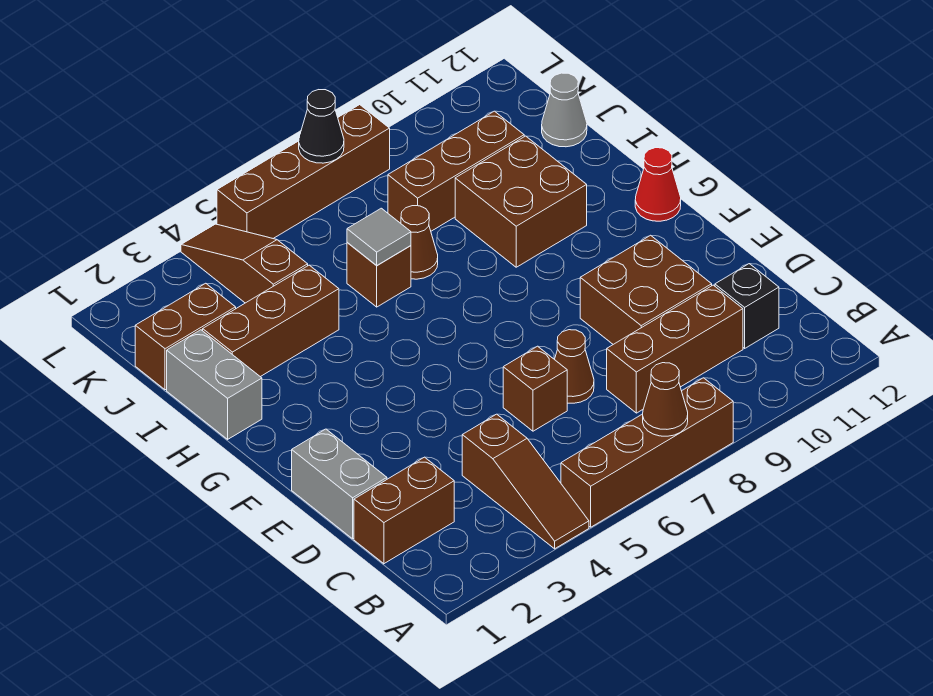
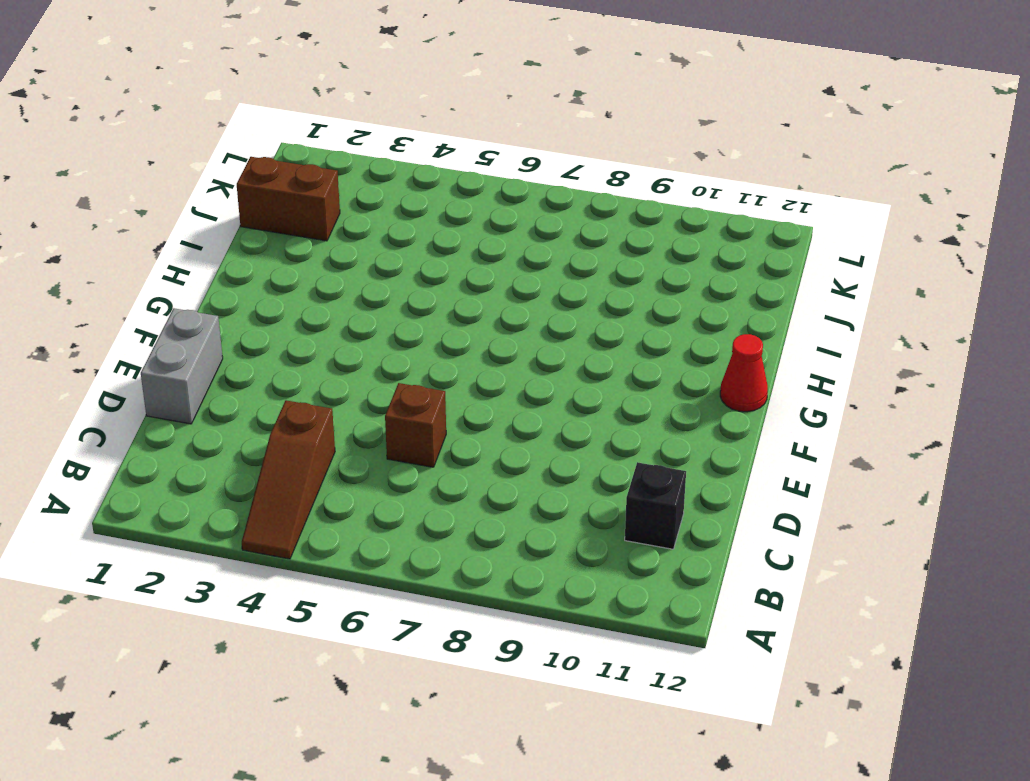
none -> brown 1x4 brick [561,378,733,527]
none -> brown 1x2 brick [354,457,454,564]
none -> brown 1x3 brick [607,285,743,413]

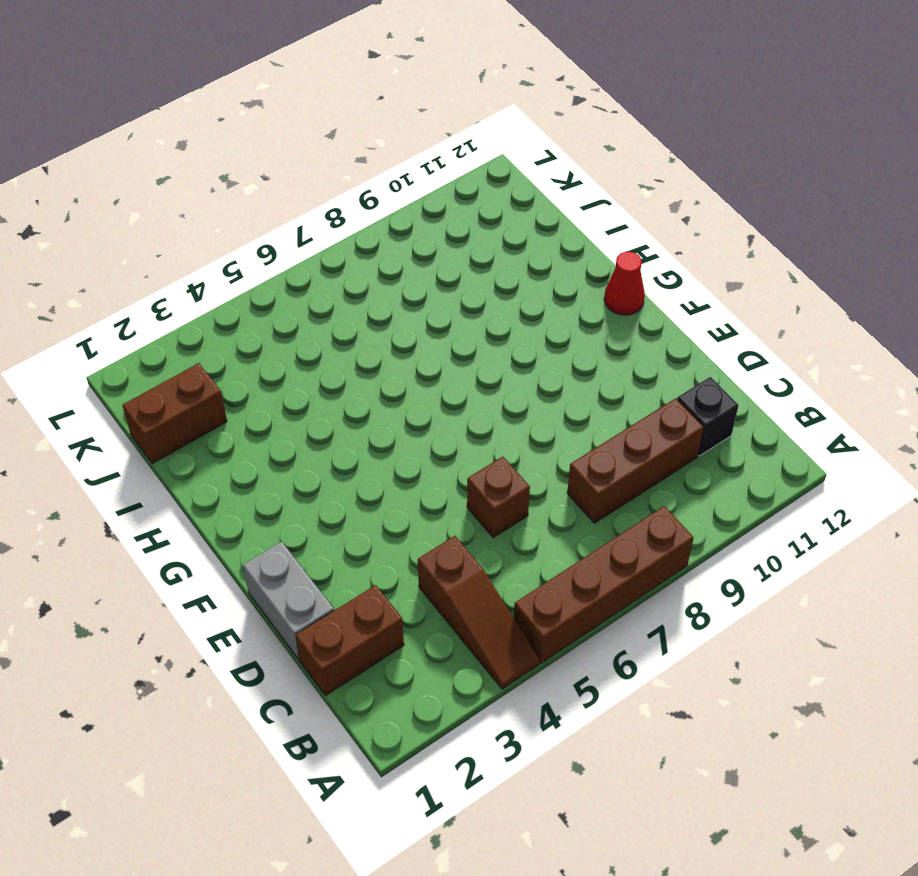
none -> brown 1x1 cone [554,330,594,403]
none -> brown 2x2 brick [580,235,712,344]
none -> grey 1x2 brick [167,330,262,439]

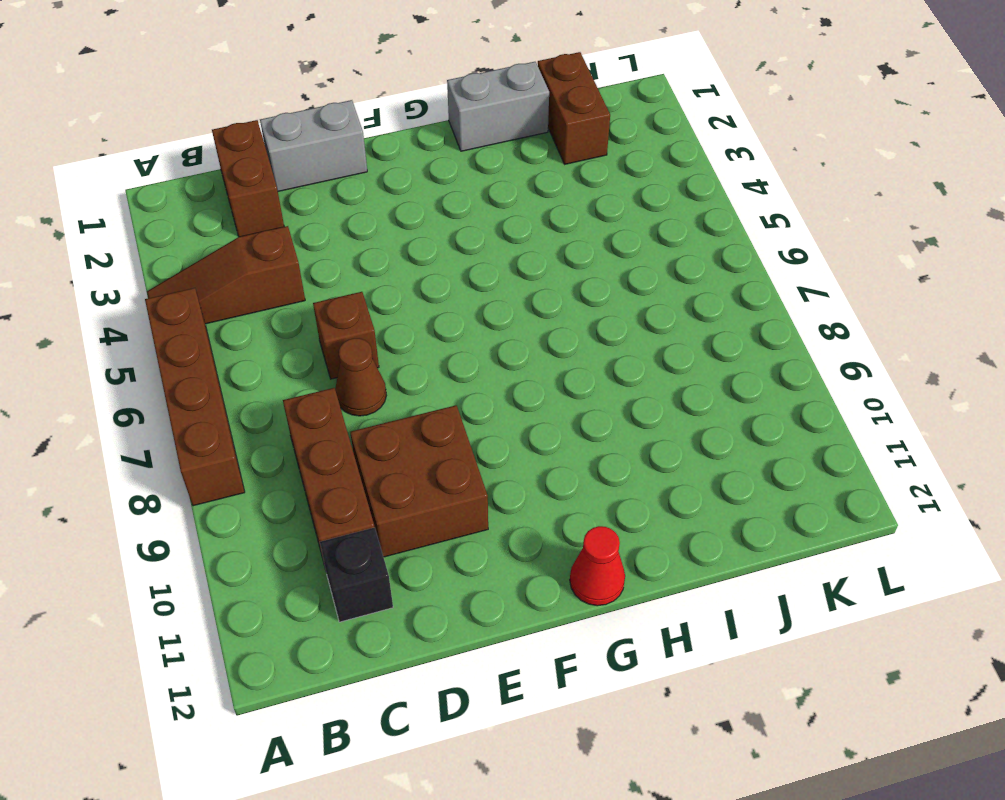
none -> brown 2x2 brick [455,136,587,267]
none -> brown 1x3 brick [203,265,339,377]
none -> brown 1x1 brick [347,242,411,307]

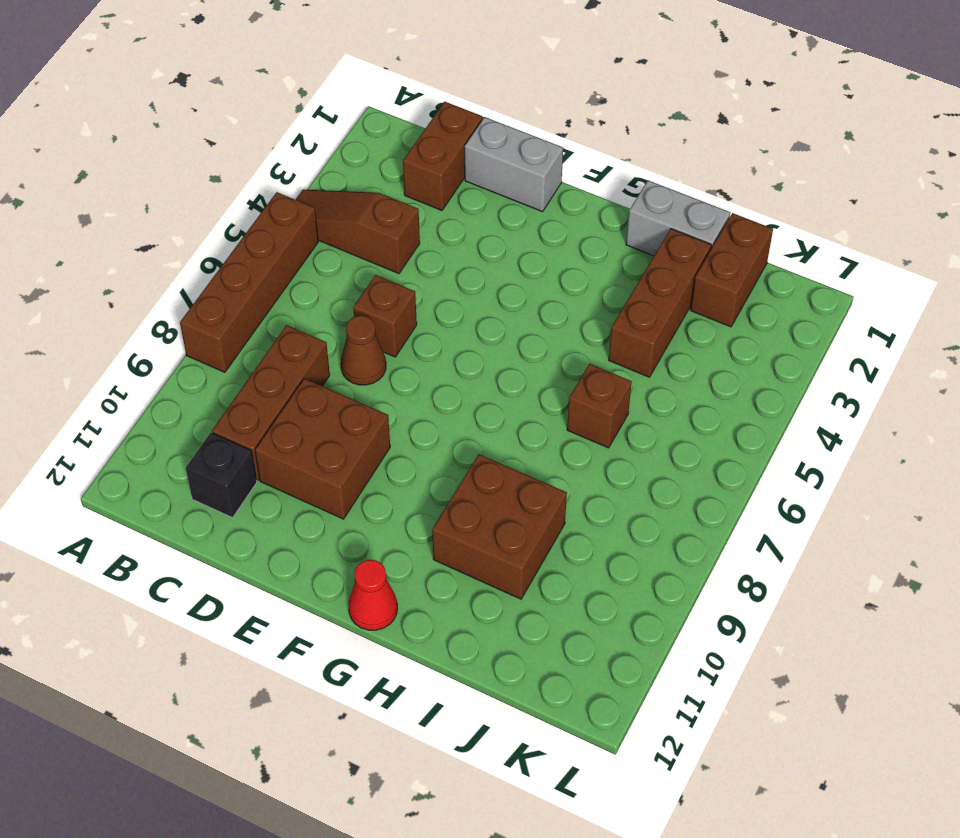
none -> brown 1x1 cone [401,206,438,279]
none -> brown 1x3 slope [181,224,308,303]
none -> brown 1x3 brick [388,111,524,231]

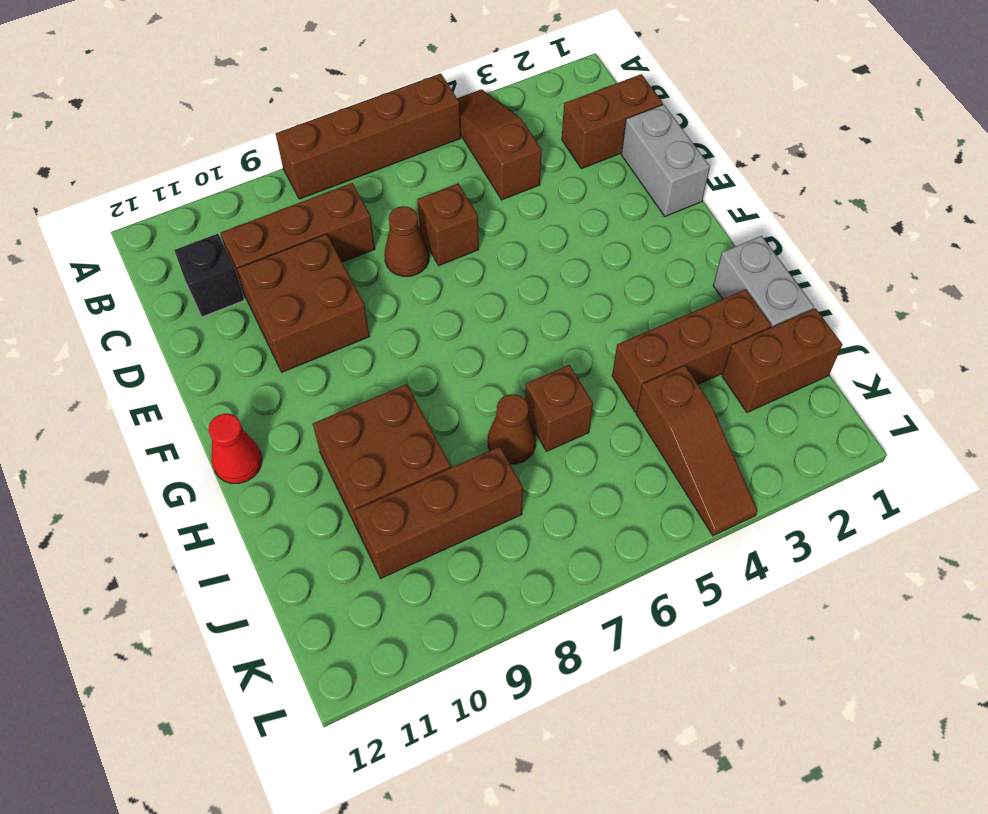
none -> grey 1x1 cone [542,73,587,147]
none -> brown 1x4 brick [217,105,390,239]
none -> brown 1x1 cone [643,363,688,436]

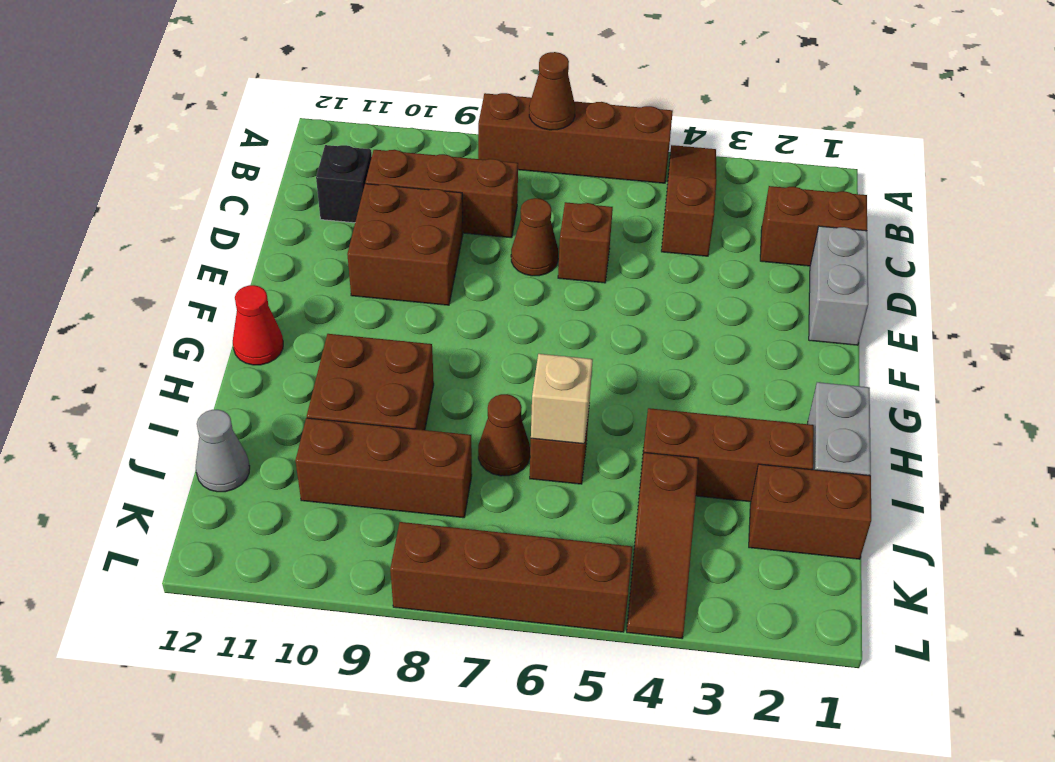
tan 1x1 brick [531,354,593,444] -> grey 1x1 tile [347,208,411,266]
none -> black 1x1 cone [299,90,344,163]

